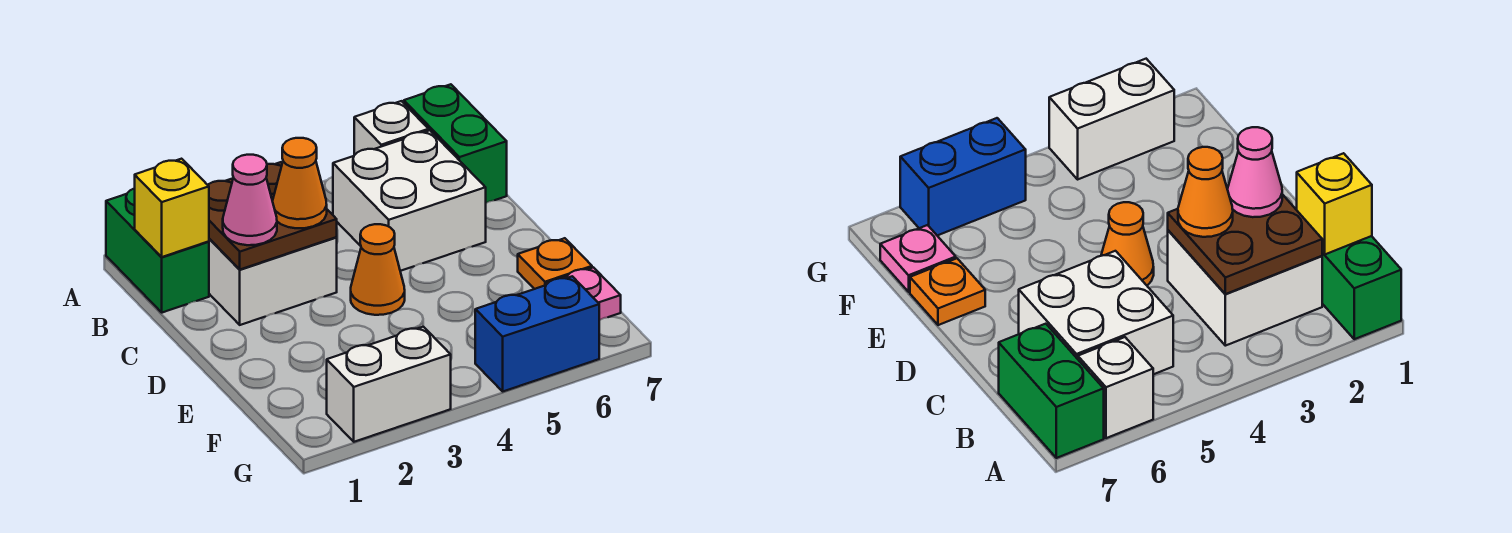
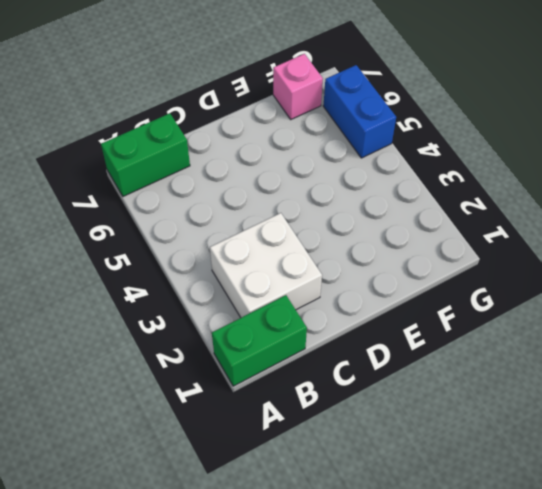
pink 1x1 brick [273,54,323,119] -> pink 1x1 plate [546,267,621,320]
none -> white 1x1 brick [354,101,429,155]
none -> white 2x2 brick [333,130,486,271]
none -> orange 1x1 cone [351,224,405,315]

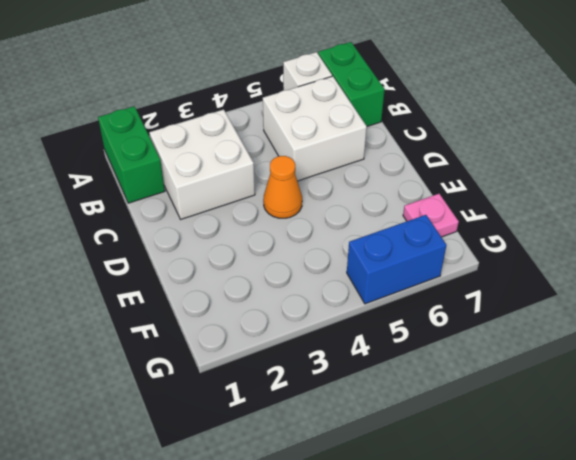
none -> orange 1x1 plate [518,238,592,289]
none -> white 1x2 brick [327,327,451,442]
none -> yellow 1x1 brick [135,159,209,257]

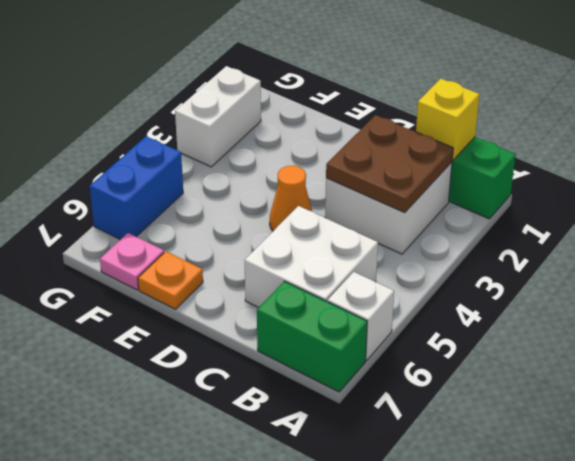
none -> pink 1x1 cone [223,155,277,245]
none -> orange 1x1 cone [273,138,327,228]

